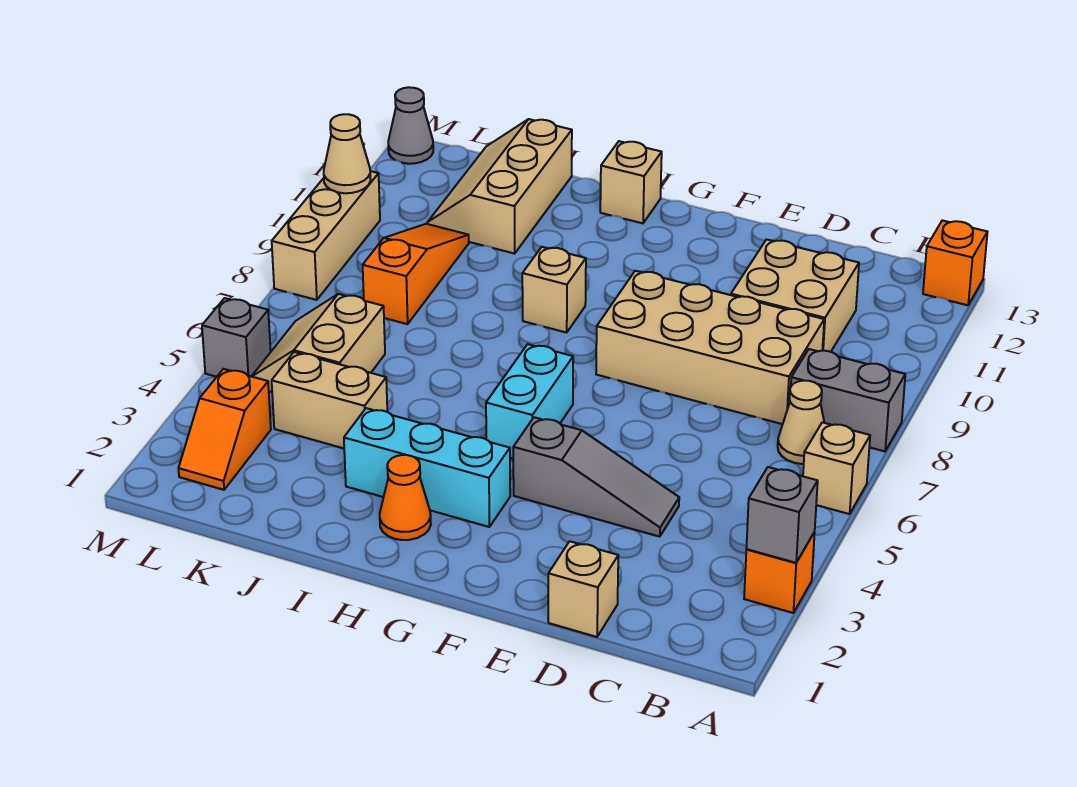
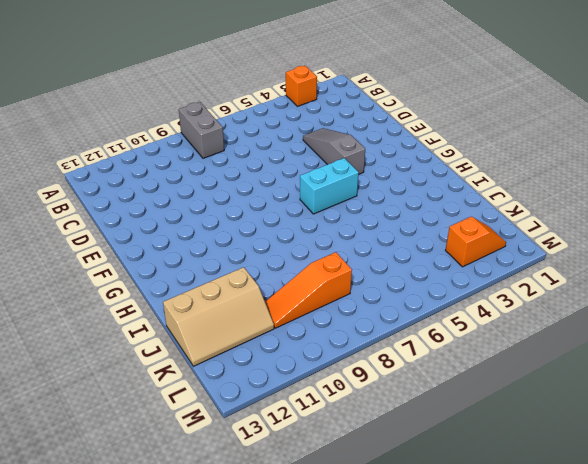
none -> tan 1x1 brick [803,422,870,514]
none -> orange 1x1 brick [923,220,987,305]
none -> tan 1x1 cone [778,381,824,464]

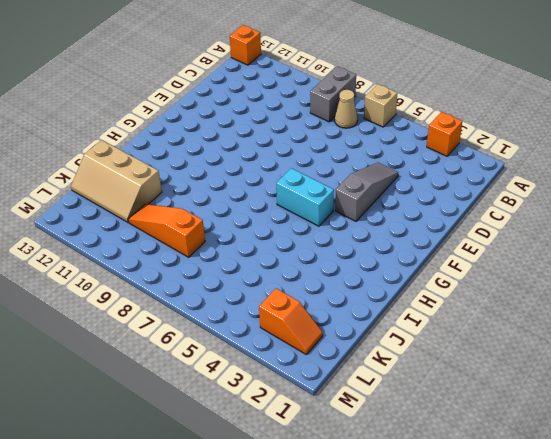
none -> tan 2x4 brick [596,271,824,424]
none -> tan 2x2 brick [731,239,859,352]
none -> tan 1x1 brick [548,541,618,637]

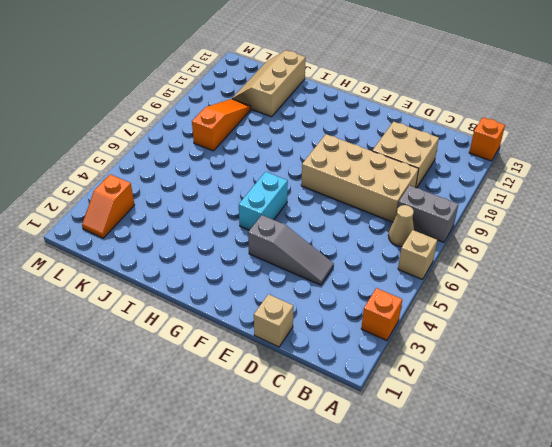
none -> cyan 1x3 brick [344,408,510,527]
none -> orange 1x1 cone [380,455,431,540]
none -> tan 1x1 brick [522,247,586,333]

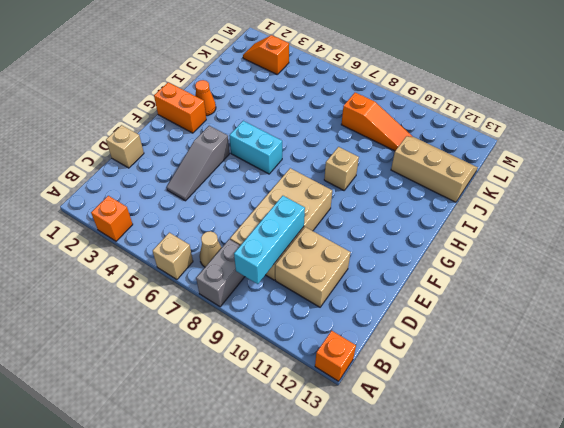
cyan 1x3 brick [234,196,305,284] -> cyan 1x3 brick moved to [344,408,510,527]
orange 1x2 brick [154,82,206,133] -> none
none -> tan 1x1 brick [600,141,662,223]
none -> tan 1x2 brick [272,352,387,448]
none -> tan 2x2 slope [252,294,385,392]

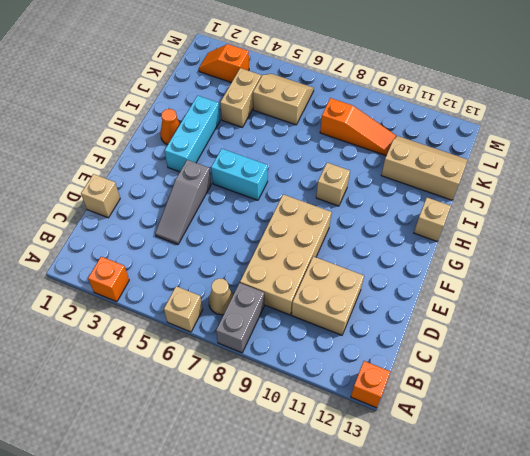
none -> grey 1x1 brick [202,298,271,377]
none -> tan 1x3 brick [272,171,380,300]
none -> grey 1x1 cone [388,87,433,164]

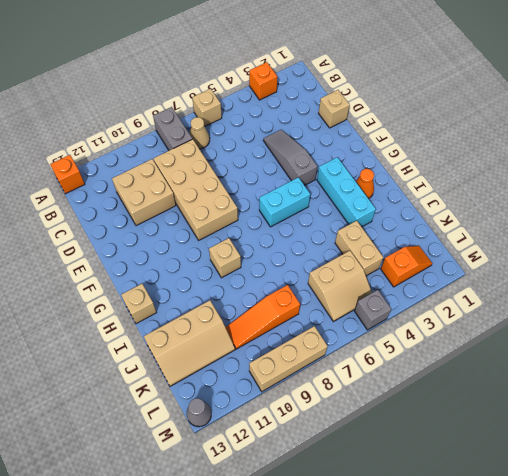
none -> grey 1x1 brick [746,467,818,563]
none -> tan 1x1 cone [324,114,371,193]

